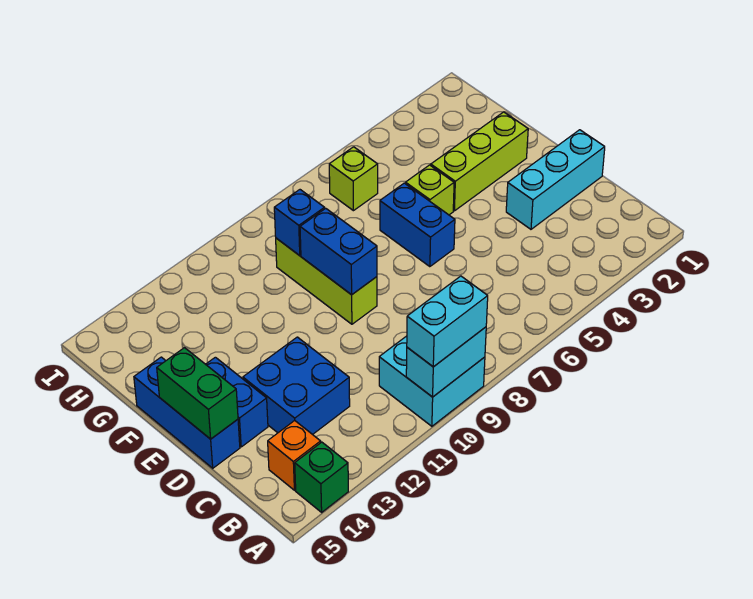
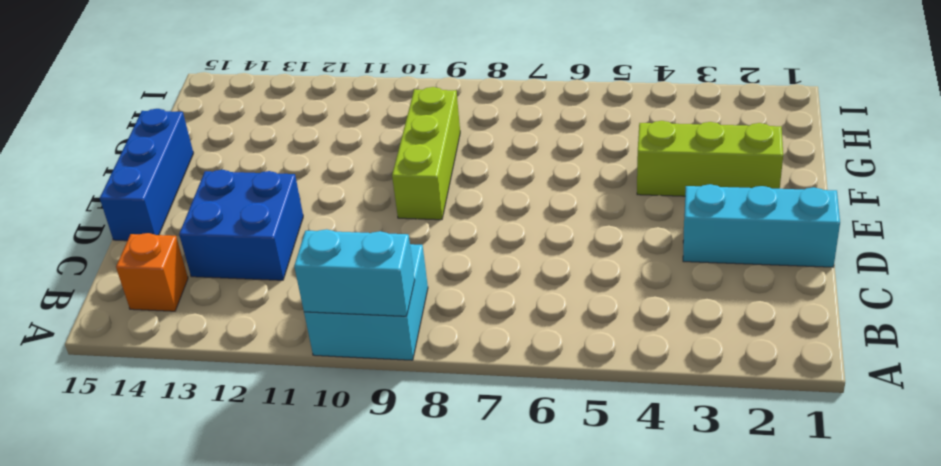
none -> green 1x1 brick [295,442,348,512]
none -> blue 1x2 brick [206,357,268,447]
none -> blue 1x2 brick [380,183,455,267]

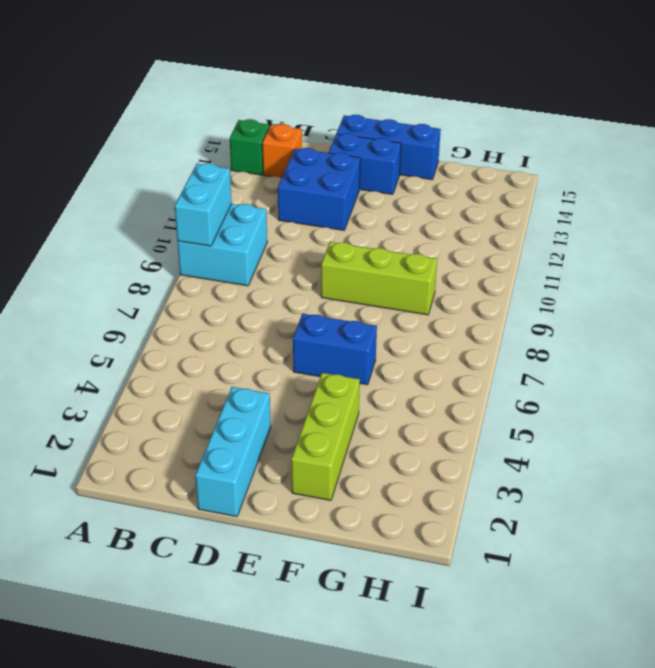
none -> lime 1x1 brick [405,165,454,215]
none -> lime 1x1 brick [329,147,378,211]
none -> green 1x2 brick [157,348,238,439]

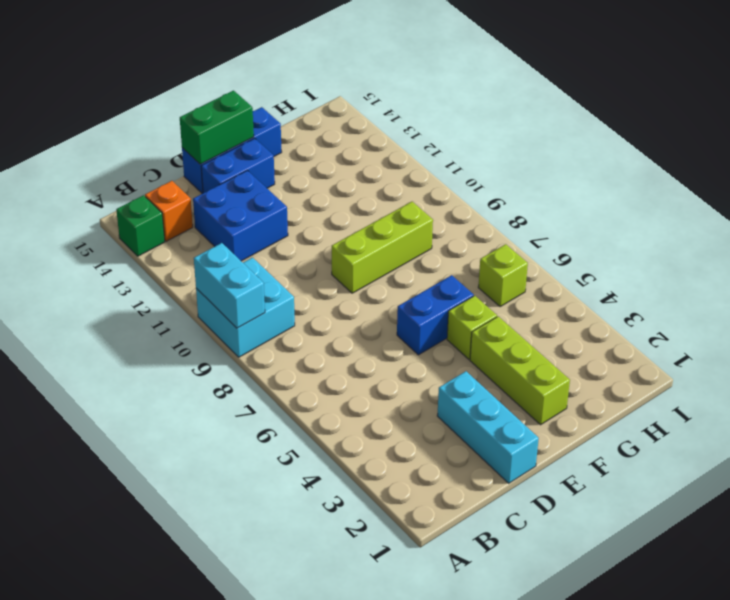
none -> blue 1x2 brick [300,208,377,295]
none -> blue 1x1 brick [274,190,325,256]
none -> cyan 1x2 brick [407,276,488,367]

